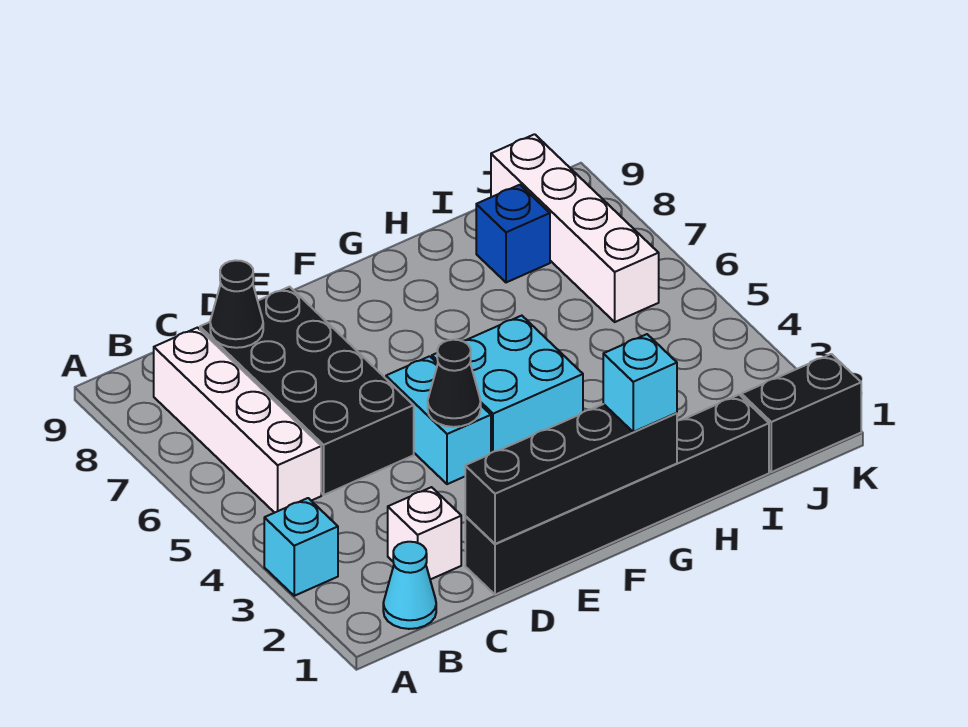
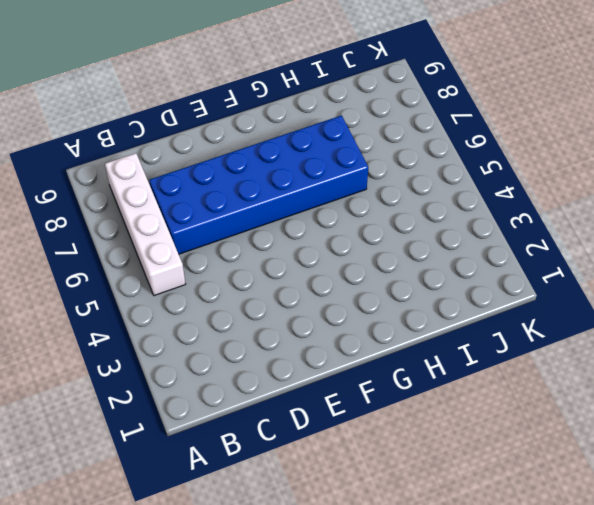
blue 2x6 brick [149,115,368,254] -> black 2x4 brick [200,287,414,495]
none -> cyan 1x1 brick [264,498,338,596]
none -> cyan 1x1 cone [383,542,436,629]
none -> white 1x1 brick [388,487,461,580]

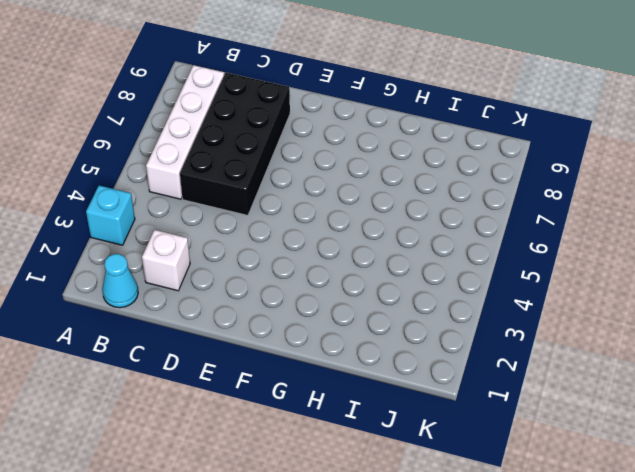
none -> black 1x6 brick [465,395,769,595]
none -> cyan 1x2 brick [386,356,491,484]
none -> cyan 2x2 brick [432,316,583,453]

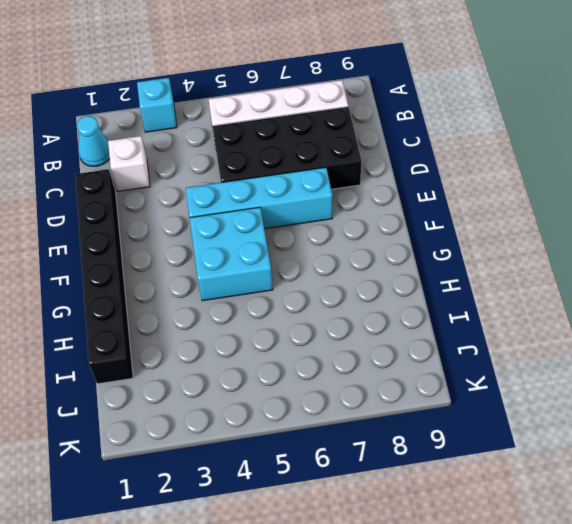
cyan 1x4 brick [186,167,332,229] -> cyan 1x2 brick [386,356,491,484]
none -> blue 1x1 brick [476,185,550,282]
none -> black 1x2 brick [742,354,861,472]
none -> white 1x4 brick [491,134,659,322]

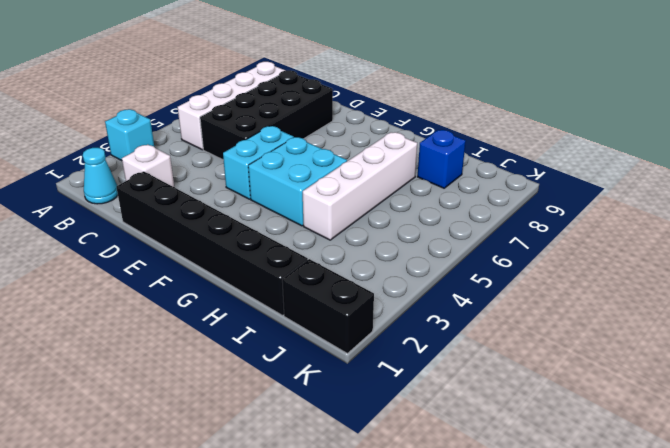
white 1x4 brick [303,132,417,240] -> white 1x4 brick moved to [491,134,659,322]
none -> black 1x1 cone [210,260,263,348]
none -> black 1x4 brick [465,404,677,544]
none -> black 1x1 cone [428,340,481,427]

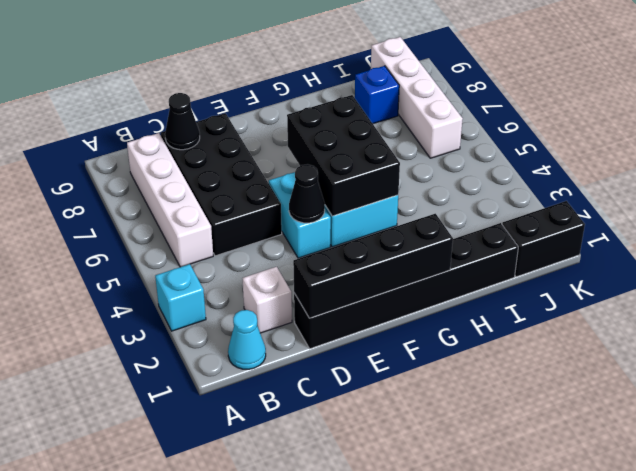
black 2x3 brick [287,95,400,216] -> none
none -> cyan 1x1 brick [603,334,677,432]

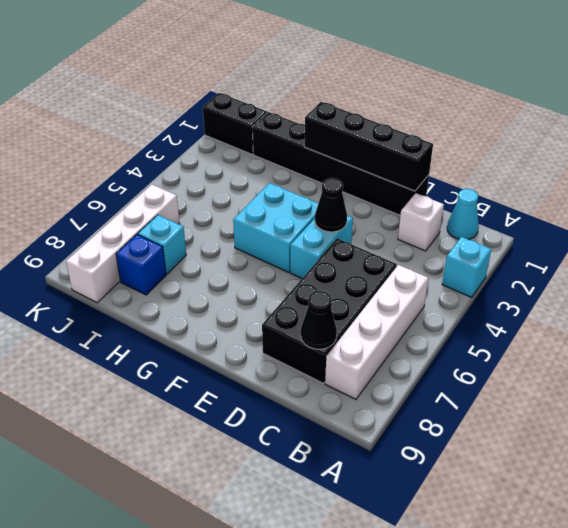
cyan 1x1 brick [138,215,186,274] -> cyan 1x1 brick moved to [603,334,677,432]

